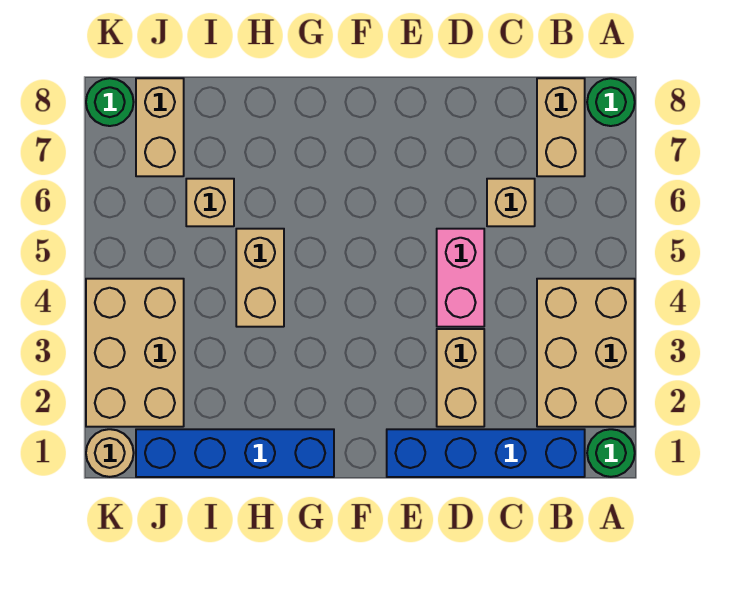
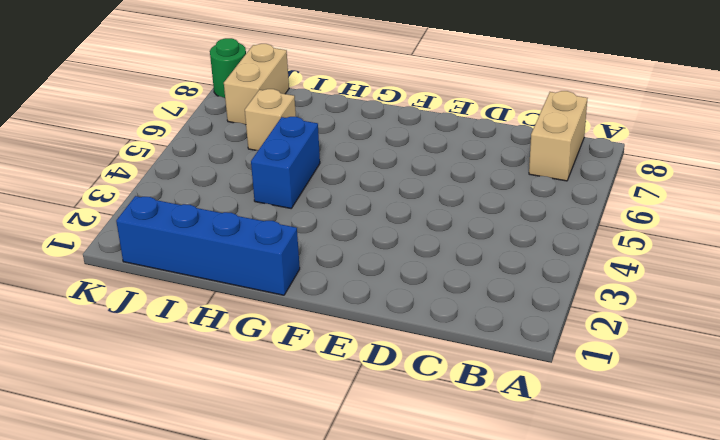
blue 1x2 brick [251,117,320,208] -> tan 1x2 brick [236,229,284,327]
none -> green 1x1 round brick [587,429,635,477]
none -> tan 2x3 brick [537,279,635,427]
none -> green 1x1 round brick [587,78,635,126]

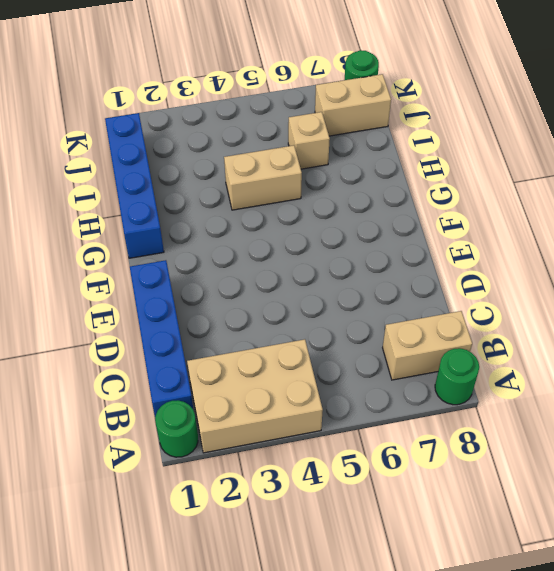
none -> tan 1x1 brick [487,179,535,226]
none -> tan 1x2 brick [437,329,484,427]
none -> pink 1x2 brick [437,229,484,327]

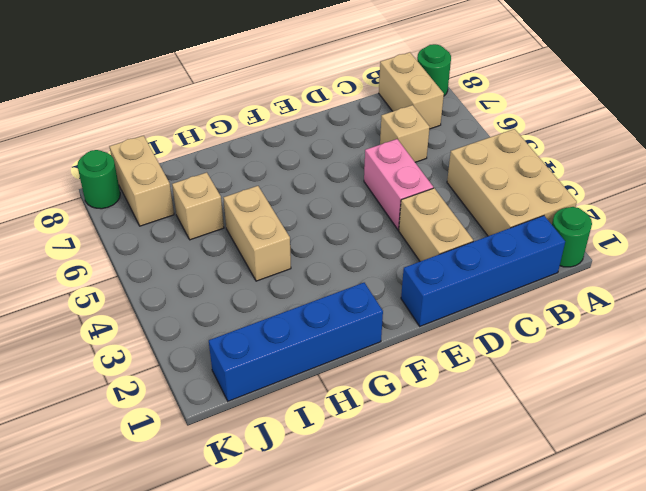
none -> tan 2x3 brick [86,279,184,427]
none -> tan 1x1 round brick [86,429,134,477]

